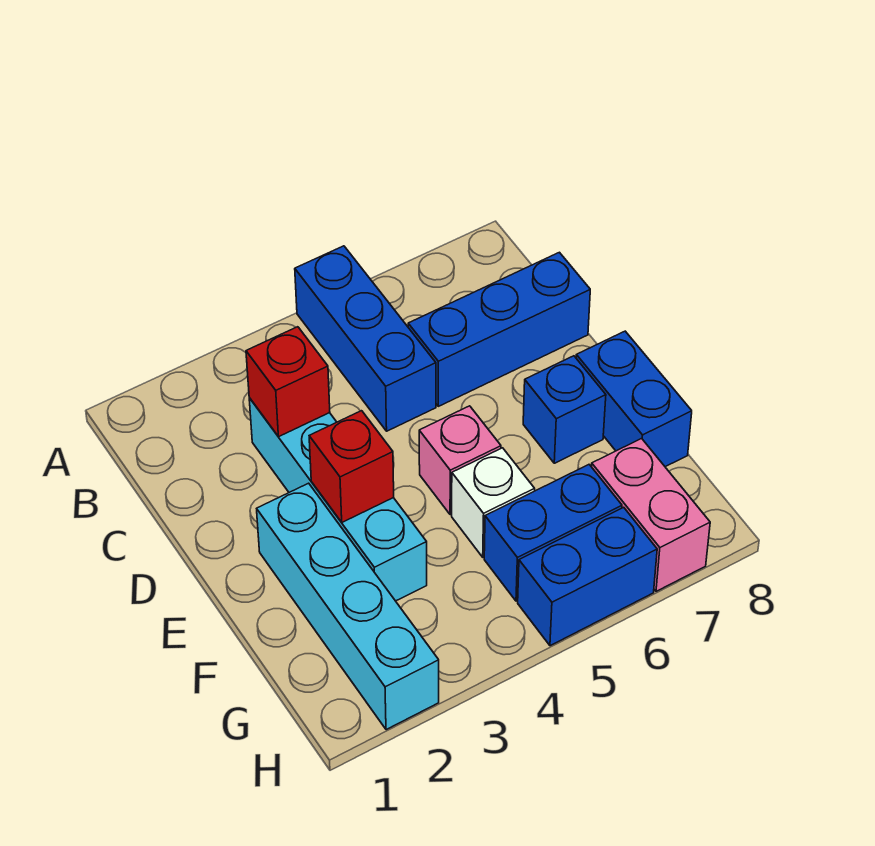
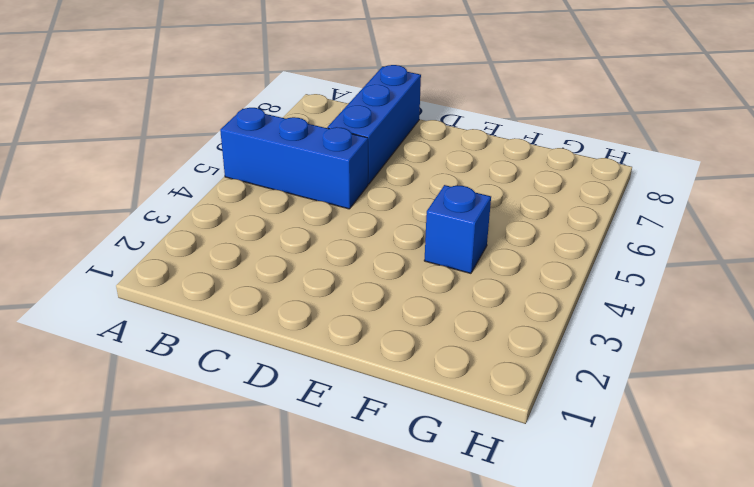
blue 1x1 brick [424,185,491,273] -> blue 1x1 brick moved to [523,356,606,463]
none -> cyan 1x4 brick [249,398,427,601]
none -> cyan 1x4 brick [257,483,439,730]
none -> pink 1x1 brick [419,406,501,515]

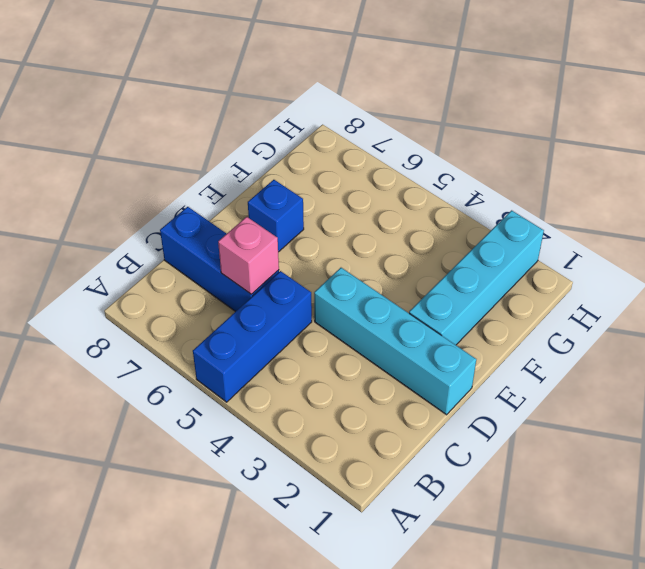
pink 1x1 brick [218,217,279,294] -> pink 1x1 brick moved to [419,406,501,515]
cyan 1x4 brick [314,268,476,415] -> cyan 1x4 brick turned to [249,398,427,601]
none -> blue 1x2 brick [576,331,692,467]
none -> white 1x1 brick [452,448,535,557]
none -> blue 1x2 brick [484,465,622,601]

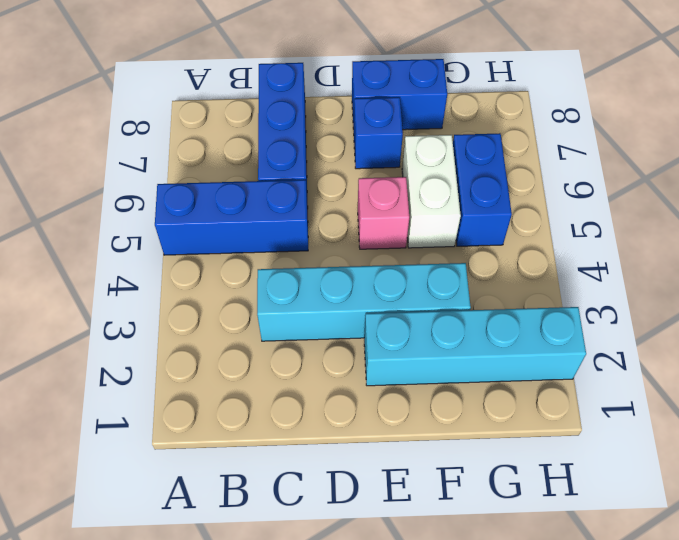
white 1x2 brick [402,135,461,248] -> white 1x1 brick [452,448,535,557]
none -> pink 1x2 brick [592,439,710,591]
none -> blue 1x2 brick [518,507,657,646]
none -> red 1x1 brick [246,327,330,437]

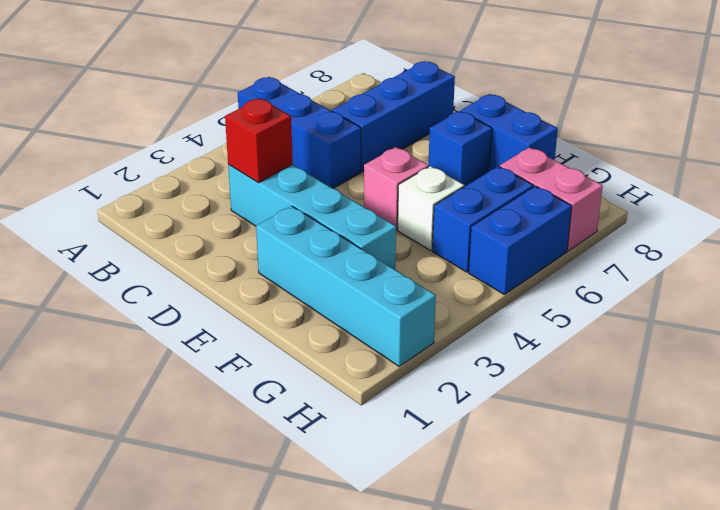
none -> red 1x1 brick [309,411,394,522]

